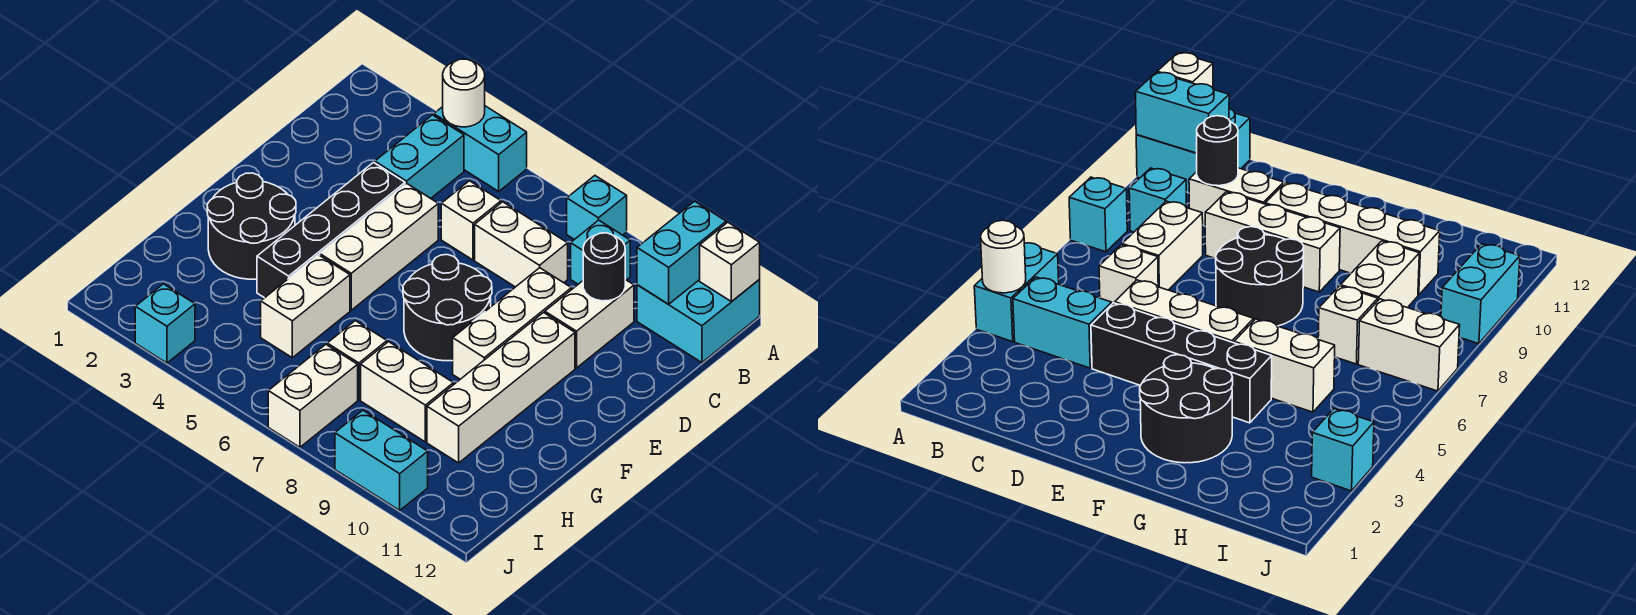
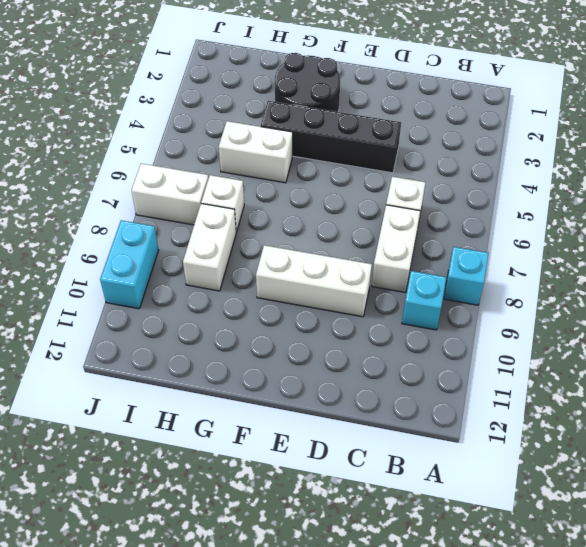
none -> cyan 1x2 brick [434,106,527,191]
none -> cyan 2x2 brick [637,280,760,363]
none -> cyan 1x2 brick [375,115,464,198]

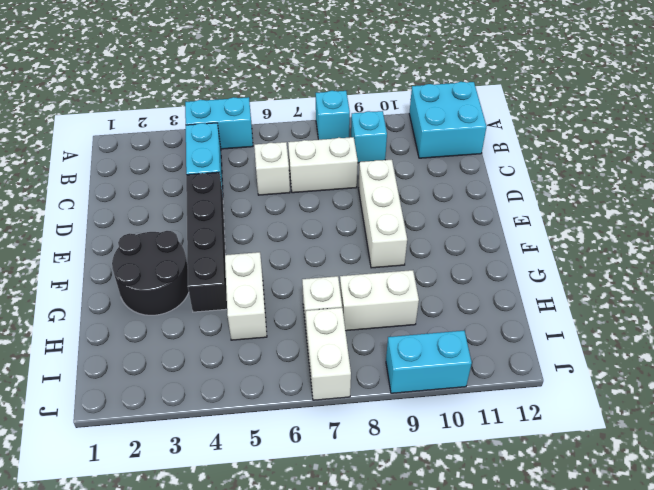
none -> white 1x2 brick [545,279,634,368]
none -> white 1x3 brick [320,184,438,310]
none -> black 2x2 round brick [403,255,492,361]

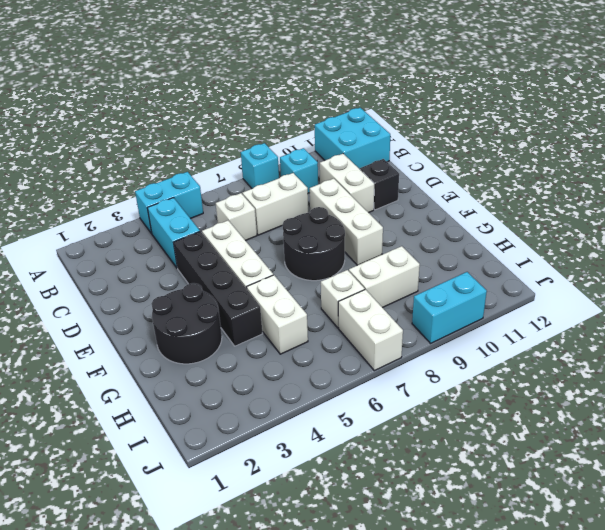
black 1x1 brick [360,159,399,210] -> none
none -> white 1x4 brick [427,313,575,463]
none -> cyan 1x1 brick [135,284,195,363]
none -> white 1x1 round brick [443,59,485,127]

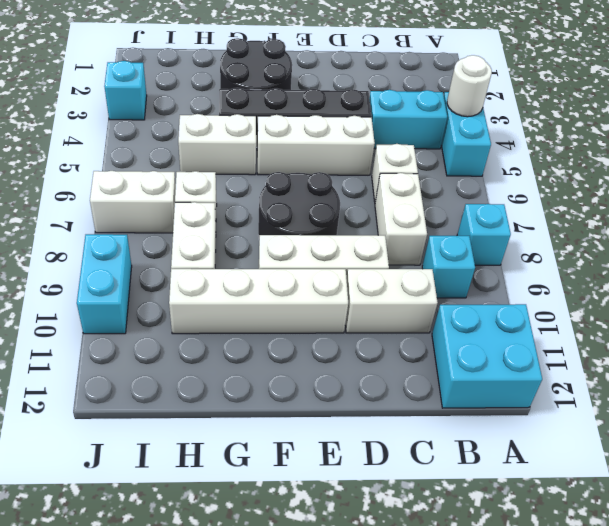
none -> cyan 1x2 brick [637,201,726,304]
none -> white 1x1 brick [700,222,760,301]
none -> black 1x1 round brick [583,233,625,301]

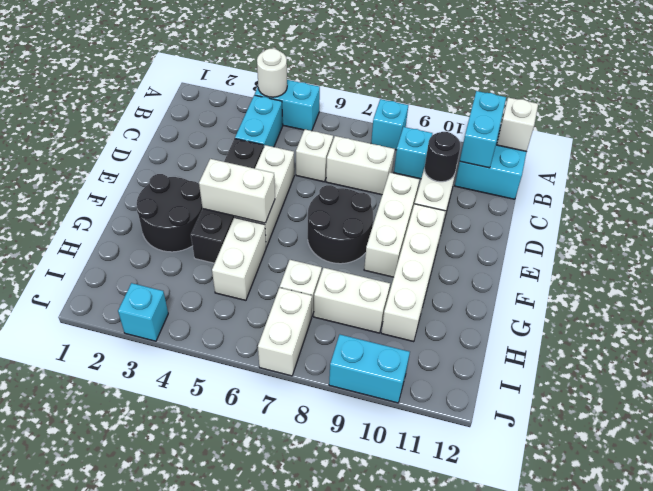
white 1x2 brick [199,159,275,223] -> none

